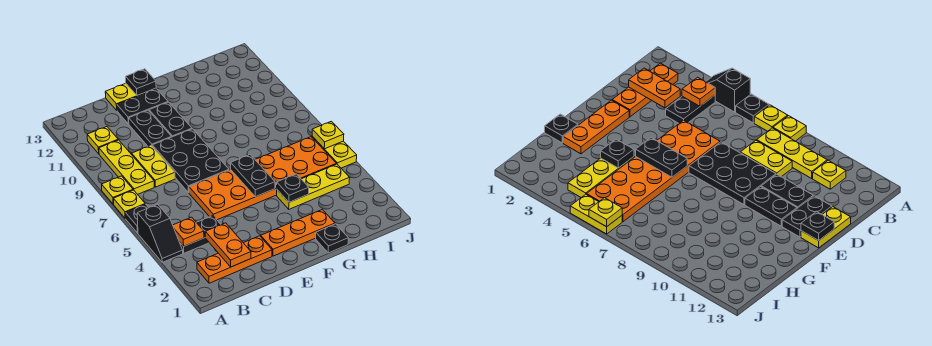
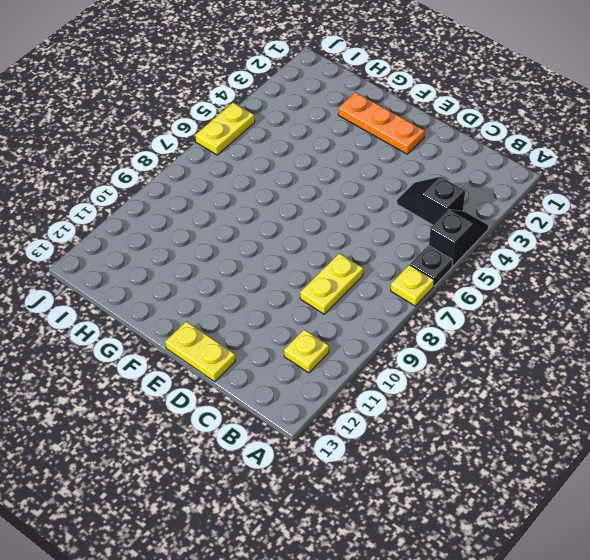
black 1x2 slope [397,177,465,225] -> black 1x2 plate [180,216,221,253]
none -> yellow 1x1 plate [102,176,133,204]
none -> orange 1x3 plate [197,236,272,283]
none -> yellow 1x3 plate [99,140,154,194]

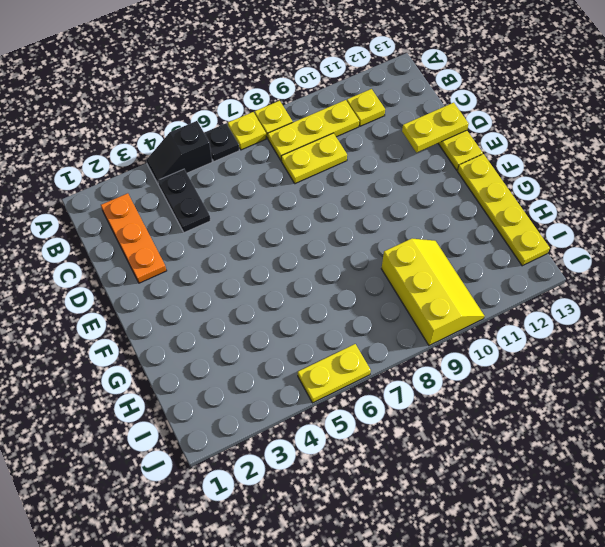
yellow 1x2 plate [402,103,469,152] -> none
yellow 1x4 plate [457,154,550,266] -> none
yellow 2x3 slope [381,239,484,345] -> none
none -> orange 2x6 plate [189,137,336,220]
none -> black 2x3 plate [152,129,229,193]
none -> black 1x2 plate [129,110,171,146]

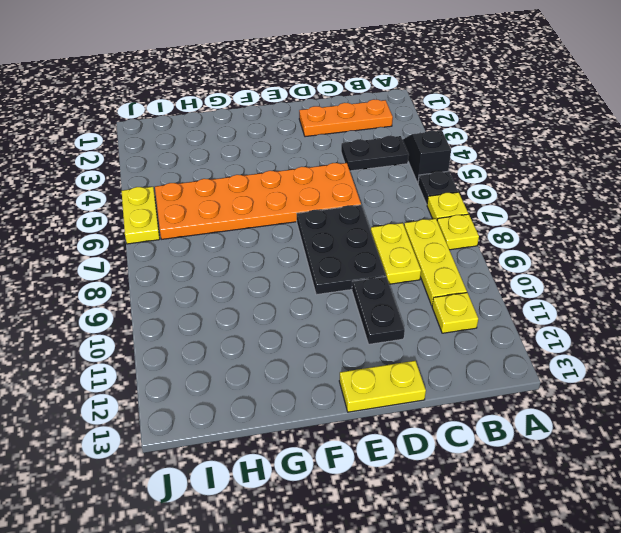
none -> black 1x2 plate [117,89,168,124]
none -> orange 1x3 plate [261,210,335,256]
none -> black 1x2 plate [149,102,192,137]

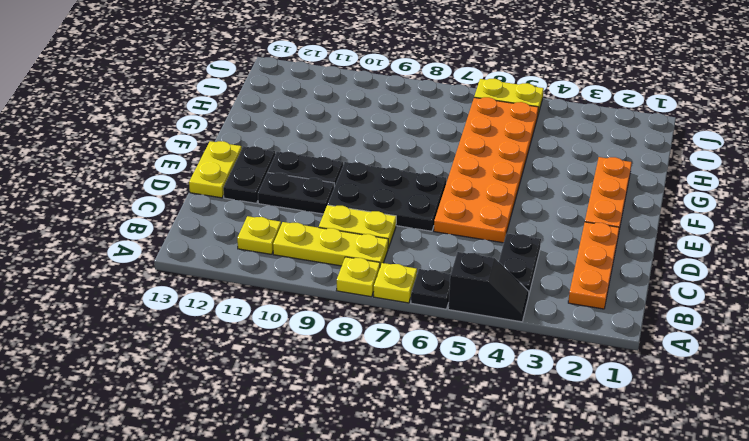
none -> black 1x1 plate [316,224,348,253]
none -> yellow 1x3 plate [277,164,350,209]
none -> orange 1x1 plate [173,217,204,246]

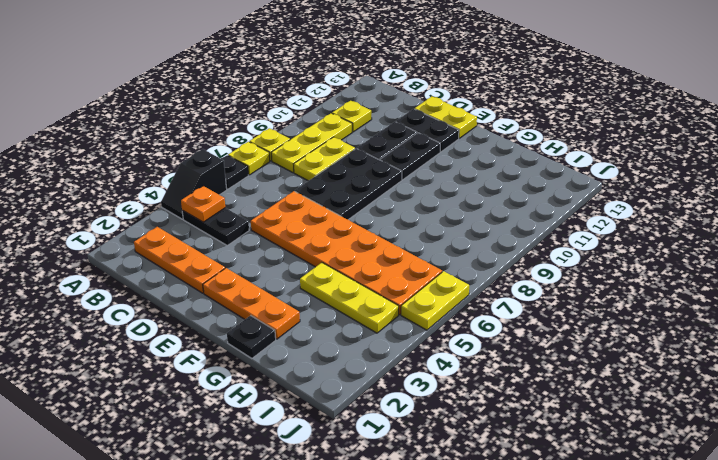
none -> orange 1x2 plate [205,223,251,267]
none -> black 1x1 plate [126,69,156,95]
none -> black 1x2 plate [231,155,275,197]

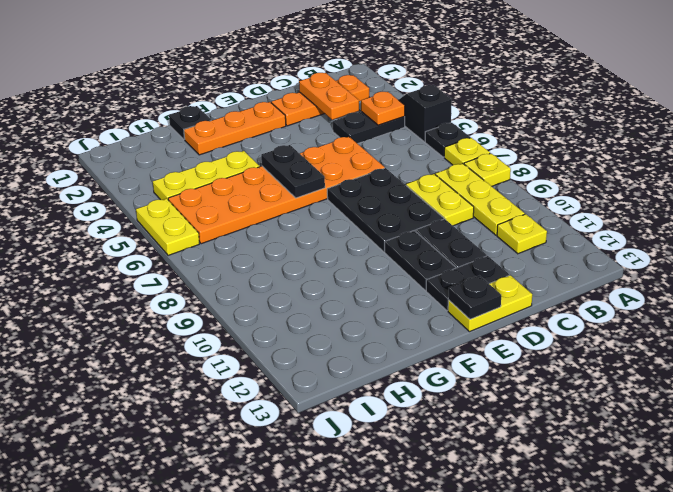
none -> black 1x1 plate [277,174,309,202]
none -> yellow 1x1 plate [312,121,344,149]

